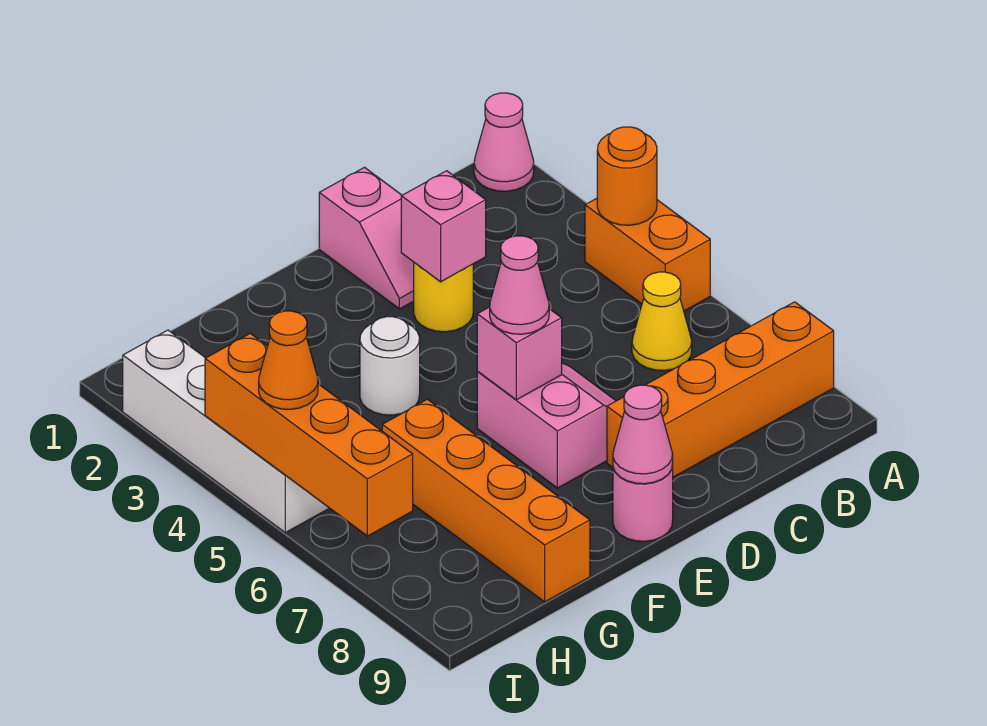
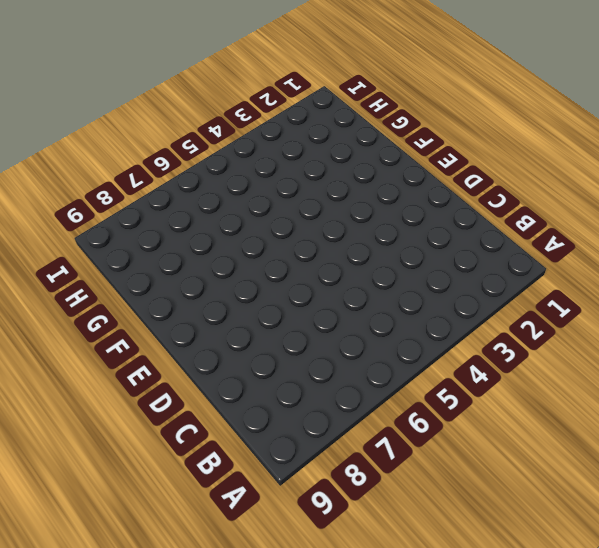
none -> pink 1x1 cone [474,93,534,191]
none -> orange 1x2 brick [585,198,710,311]
none -> orange 1x4 brick [607,302,834,477]

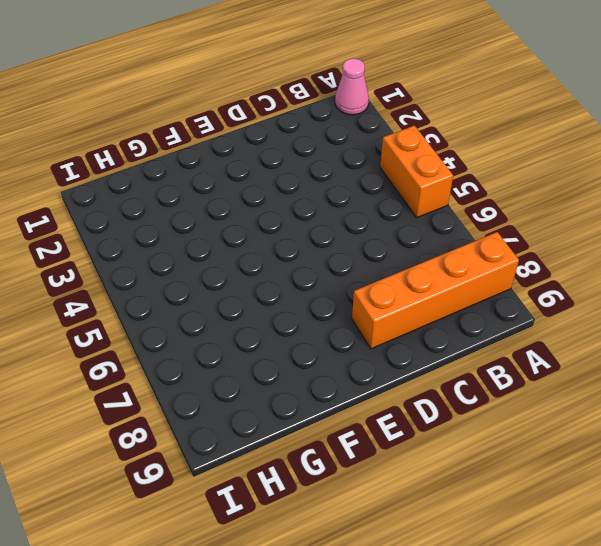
none -> yellow 1x1 cone [632,272,692,371]
none -> pink 1x2 slope [319,167,414,309]
none -> yellow 1x1 round brick [414,263,473,332]

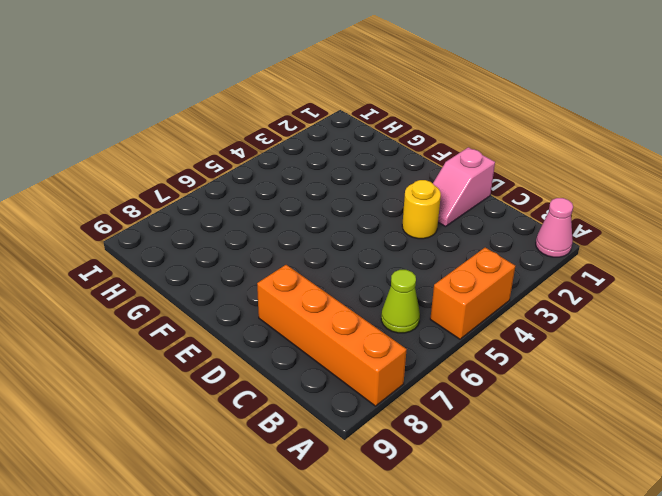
lime 1x1 cone [381,270,420,333] -> yellow 1x1 cone [632,272,692,371]
none -> pink 2x2 slope [477,363,616,488]
none -> pink 1x1 round brick [613,464,673,541]
none -> white 1x1 round brick [360,317,420,415]

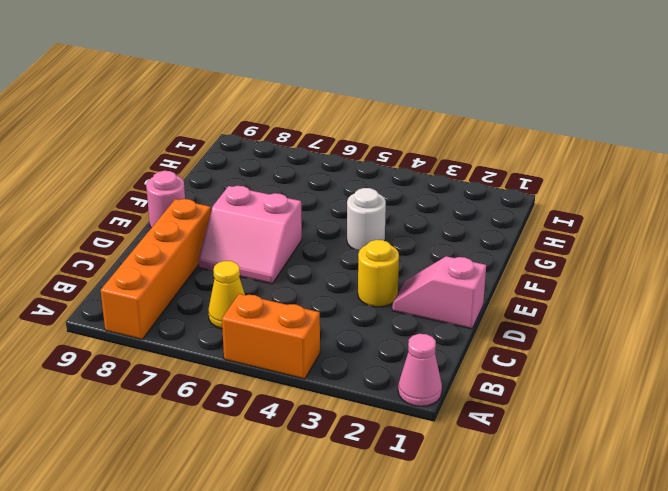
none -> orange 1x4 brick [382,399,590,602]
none -> white 1x4 brick [123,330,329,533]
none -> orange 1x1 round brick [597,127,657,225]

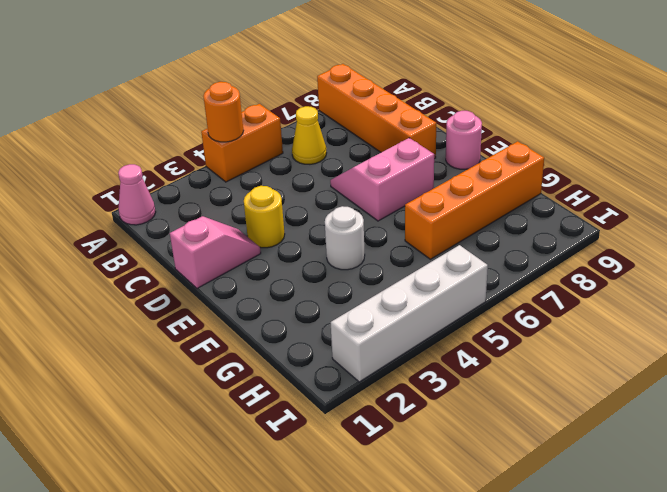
none -> pink 1x1 brick [401,171,486,282]
none -> pink 1x1 brick [477,307,562,400]
none -> pink 1x1 cone [613,385,673,484]

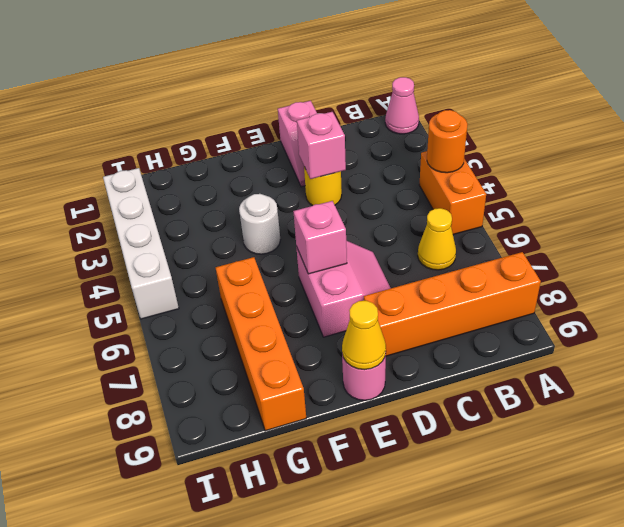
yellow 1x1 cone [342,301,386,370] -> pink 1x1 cone [613,385,673,484]
none -> orange 1x4 brick [205,333,413,536]
none -> pink 1x1 cone [490,236,549,334]
none -> orange 1x1 cone [259,311,318,409]

